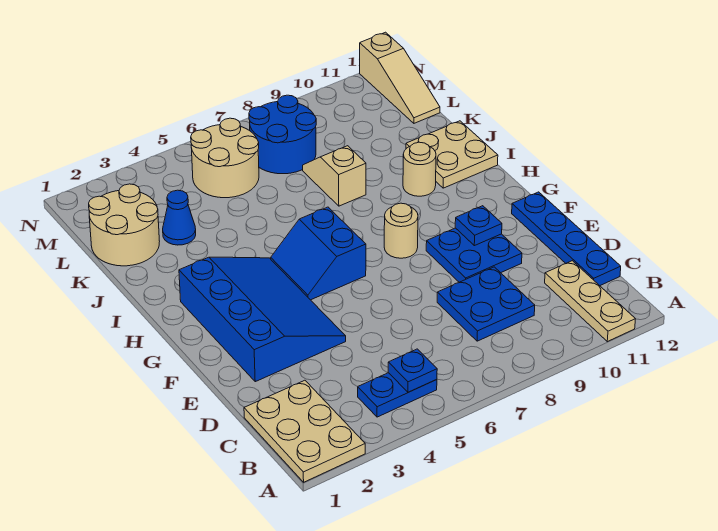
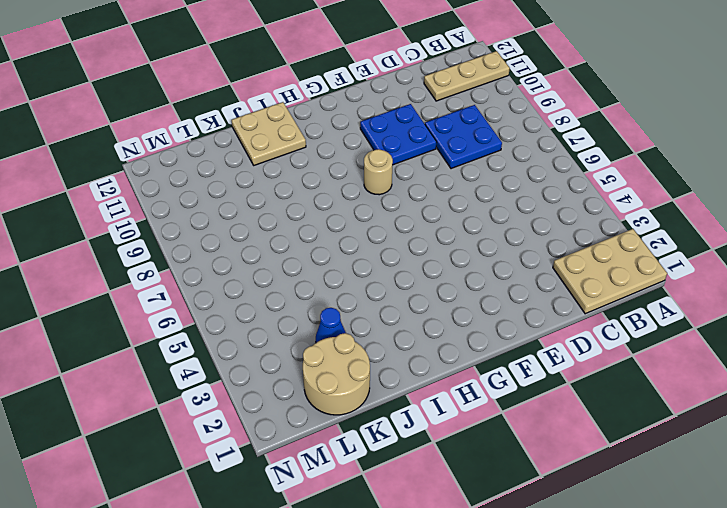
none -> blue 1x2 plate [358,373,437,417]
none -> blue 1x4 plate [512,192,621,286]
none -> blue 3x4 slope [179,257,346,382]

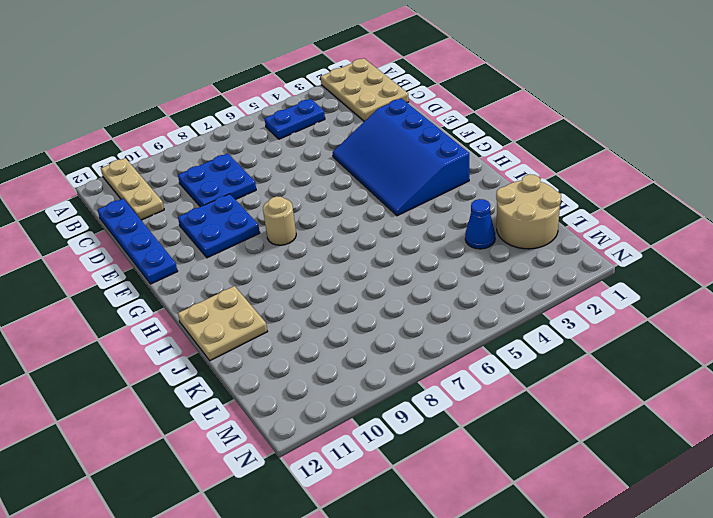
none -> blue 2x2 slope [271,207,366,300]
none -> tan 1x1 round brick [403,142,436,196]
none -> tan 1x2 slope [303,146,366,206]

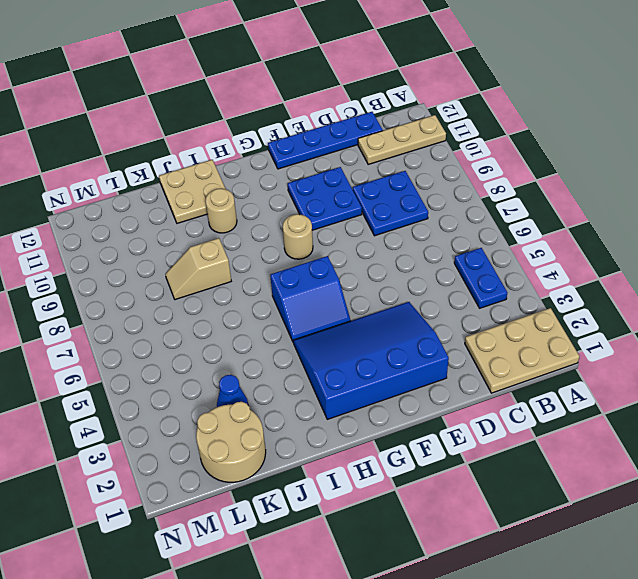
none -> tan 2x2 round brick [191,118,259,198]
none -> blue 2x2 round brick [249,95,316,174]
none -> tan 1x3 slope [360,32,440,123]

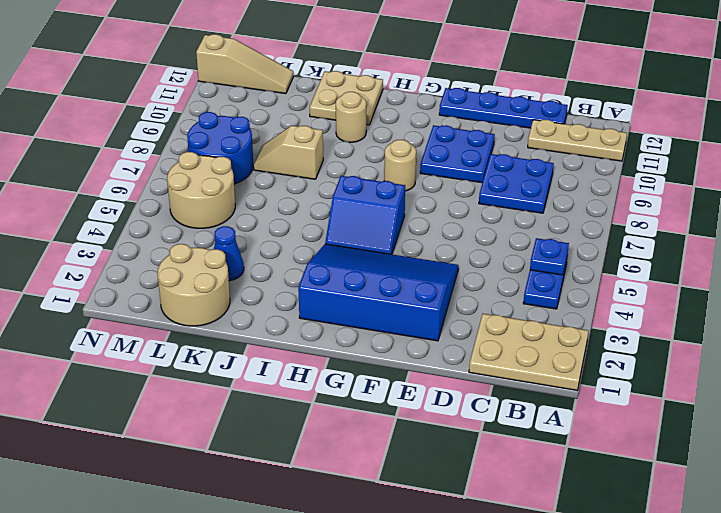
none -> blue 1x1 plate [455,206,502,246]

